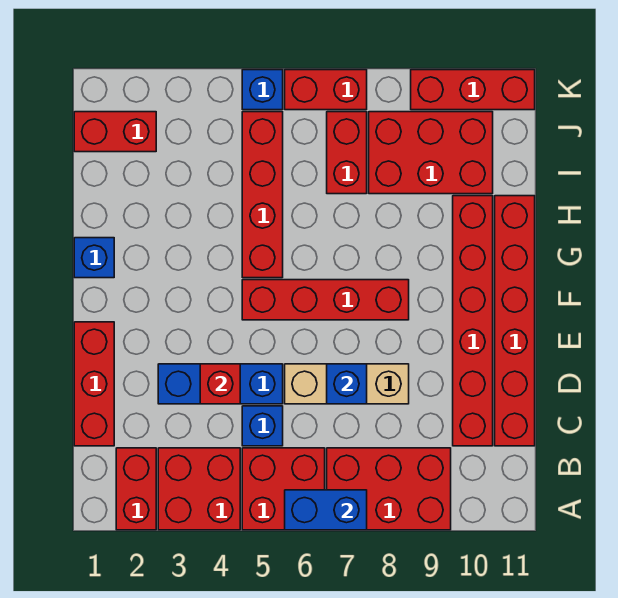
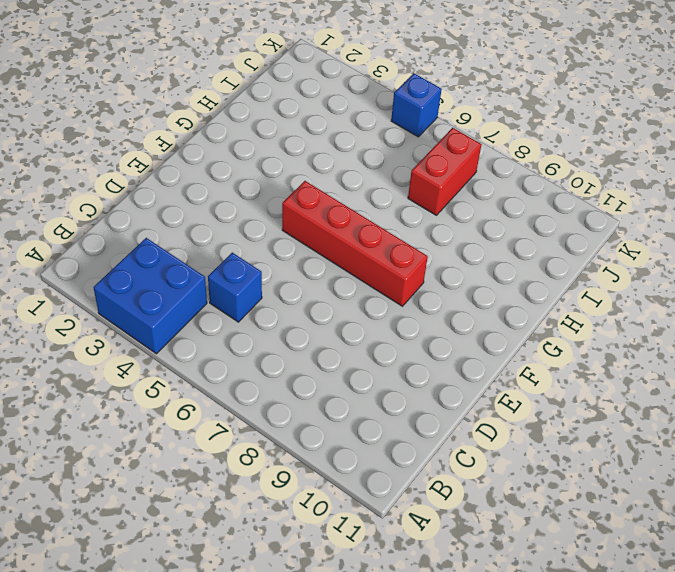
blue 2x2 brick [93,238,207,354] -> red 2x2 brick [158,448,240,530]
none -> red 1x2 brick [116,448,156,530]
none -> red 2x2 brick [242,448,325,530]
none -> red 2x3 brick [327,448,451,530]

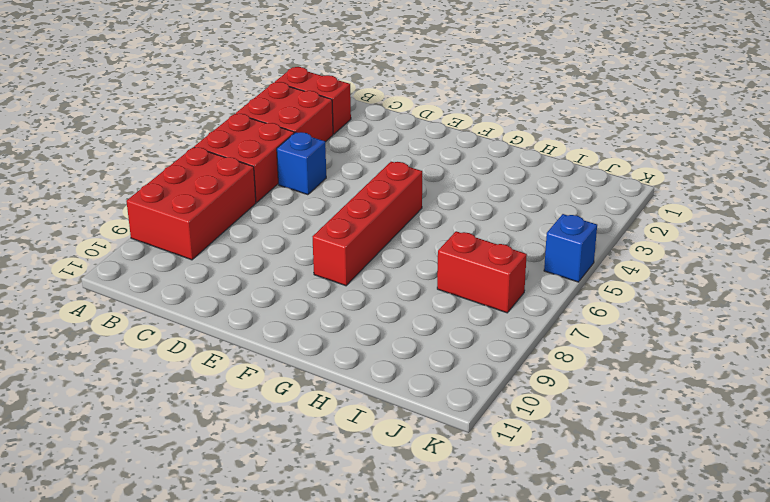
none -> red 1x3 brick [74,322,114,446]
none -> red 1x6 brick [453,196,493,446]
none -> red 1x6 brick [495,196,535,446]

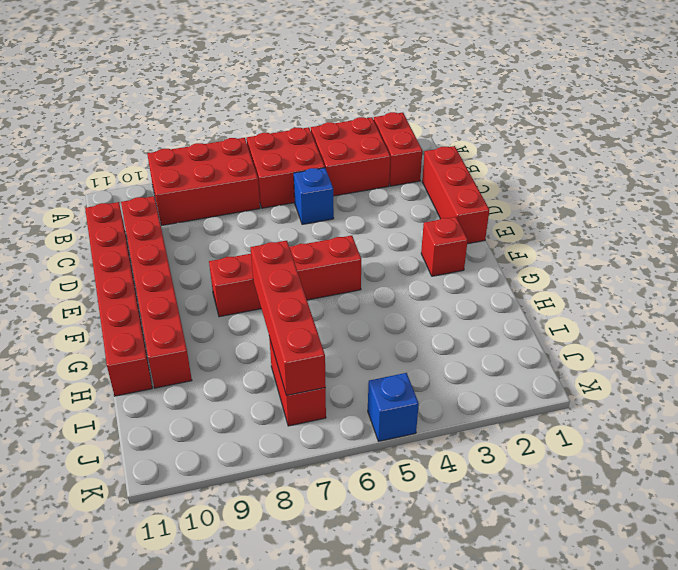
red 1x1 brick [421,217,468,276] -> red 1x1 brick moved to [200,364,240,404]
red 1x4 brick [250,241,326,395] -> red 1x4 brick moved to [242,112,283,278]
none -> blue 1x3 brick [158,364,283,404]
none -> tan 1x3 brick [285,364,409,404]
none -> blue 1x1 brick [74,238,114,278]

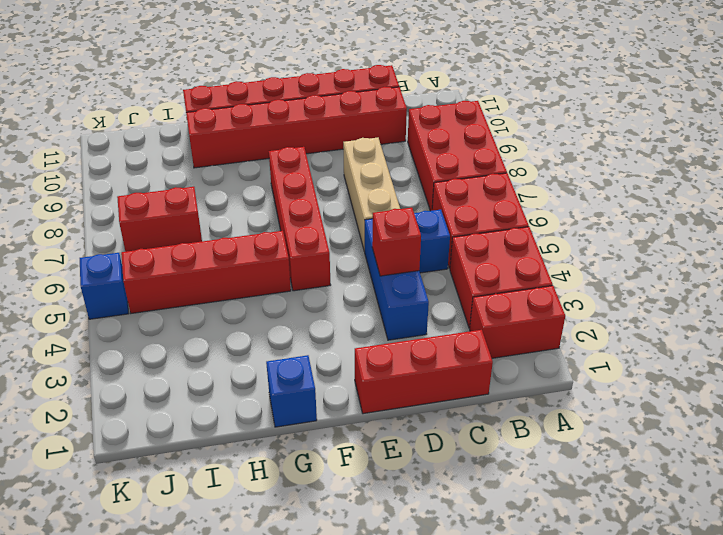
none -> red 2x3 brick [369,112,493,194]
none -> red 1x2 brick [74,112,156,152]
none -> red 1x2 brick [285,70,367,110]

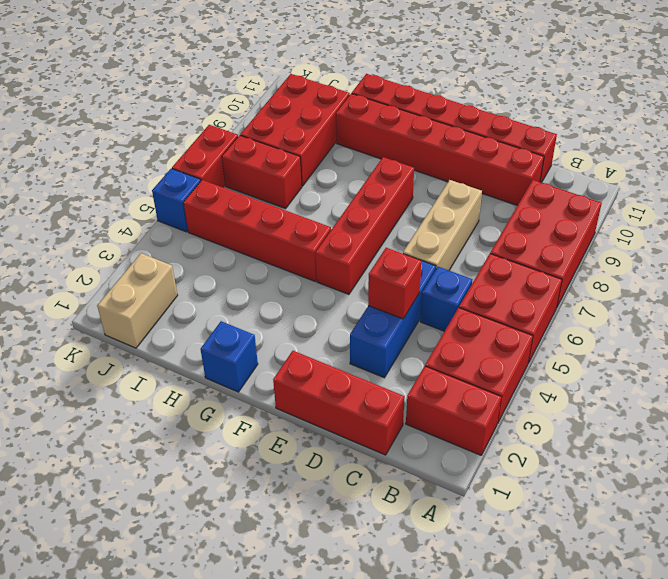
tan 1x2 brick [97,253,178,348] -> red 1x2 brick [74,112,156,152]
none -> red 1x3 brick [411,70,535,110]
none -> blue 1x2 brick [285,490,367,530]
none -> blue 1x1 brick [327,364,367,404]

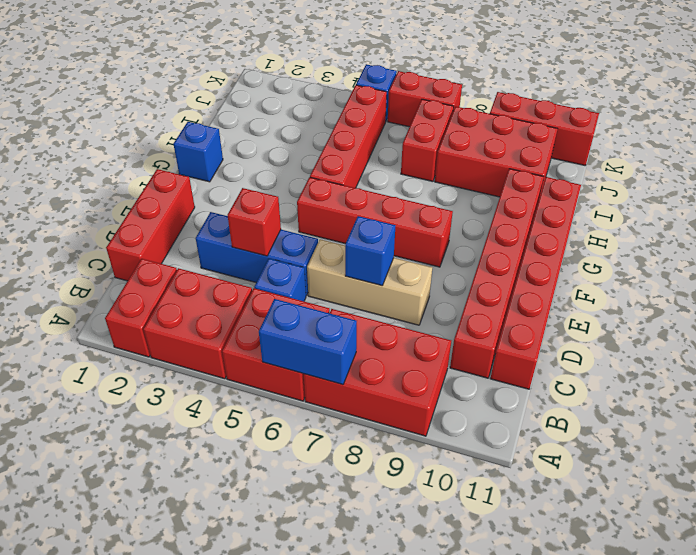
none -> red 1x2 brick [74,112,156,152]

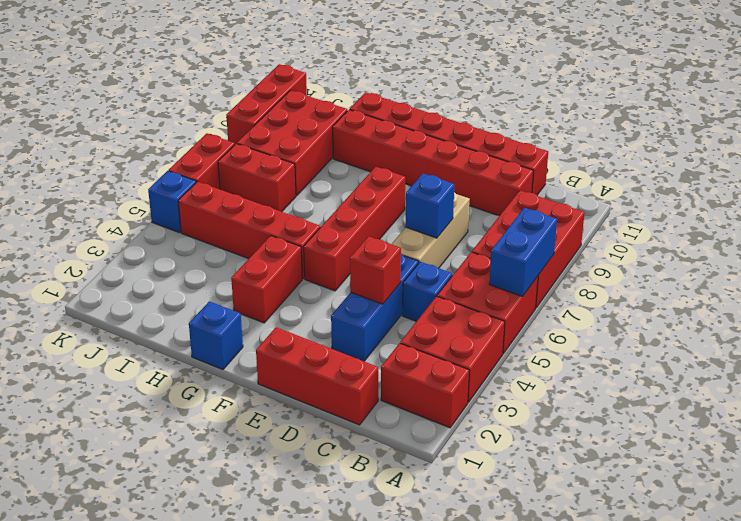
red 1x2 brick [231,236,302,323] -> red 1x2 brick moved to [74,112,156,152]

